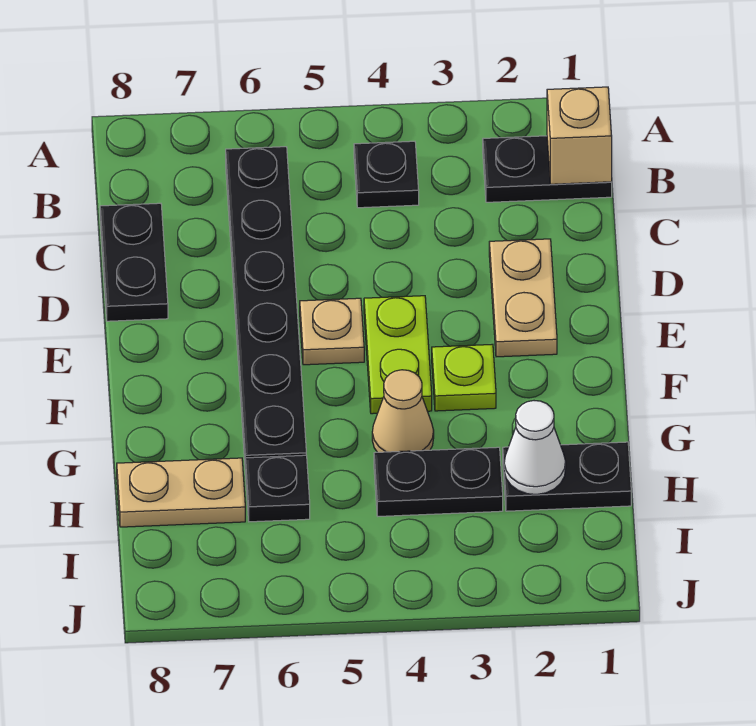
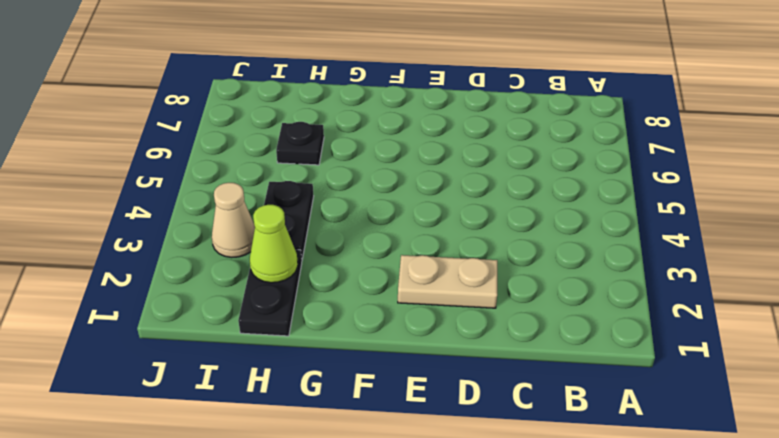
lime 1x1 cone [250,205,298,283] -> white 1x1 cone [504,401,566,494]
tan 1x1 cone [212,183,255,257] -> tan 1x1 cone moved to [372,370,434,452]
none -> black 1x2 plate [483,136,612,202]
none -> black 1x1 plate [354,141,419,208]
none -> black 1x6 plate [226,147,306,459]

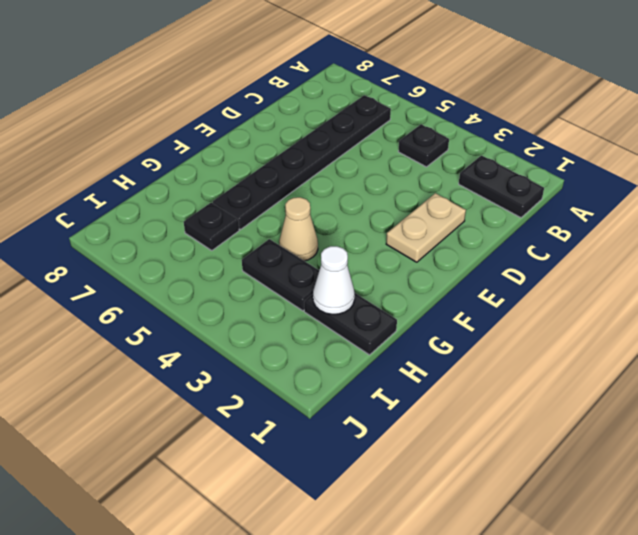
none -> black 1x2 plate [100,203,168,321]
none -> lime 1x2 plate [364,296,432,414]
none -> tan 1x1 plate [300,298,364,365]

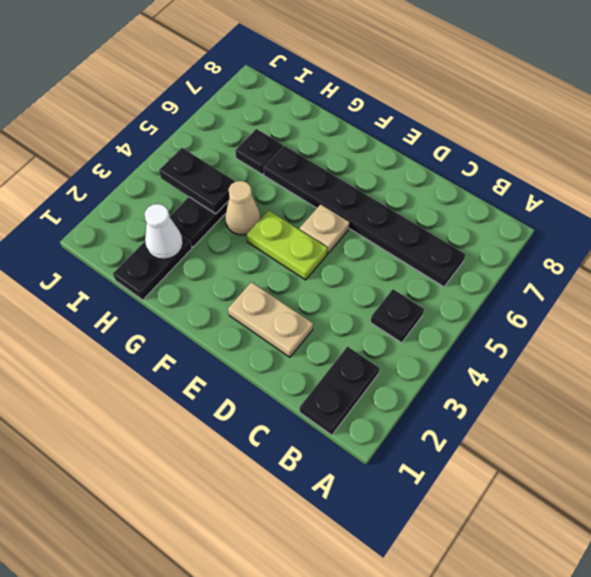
black 1x2 plate [159,148,236,214] -> black 1x2 plate moved to [100,203,168,321]
none -> lime 1x1 plate [432,344,496,411]
none -> tan 1x2 plate [117,458,245,527]
none -> tan 1x1 brick [547,87,612,184]

